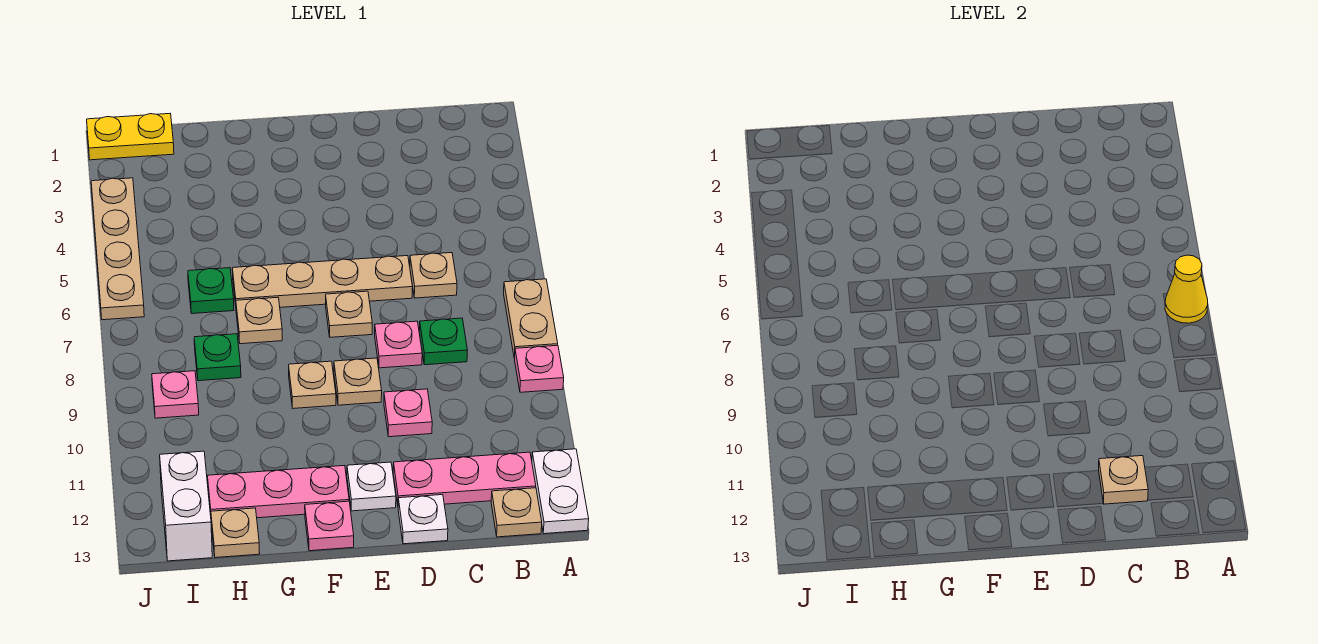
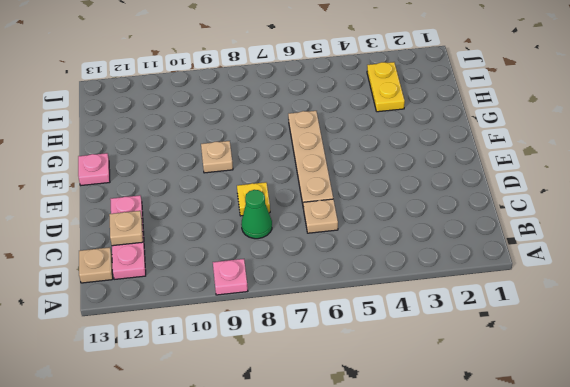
green 1x1 cone [241,190,272,239] -> green 1x1 plate [419,318,467,365]
yellow 1x1 plate [237,182,270,216] -> pink 1x1 plate [375,321,422,368]
yellow 1x2 plate [367,62,405,112] -> yellow 1x2 plate moved to [87,114,174,160]
none -> tan 1x2 plate [503,279,558,358]
none -> white 1x2 plate [532,449,589,534]
none -> pink 1x1 plate [384,389,432,437]

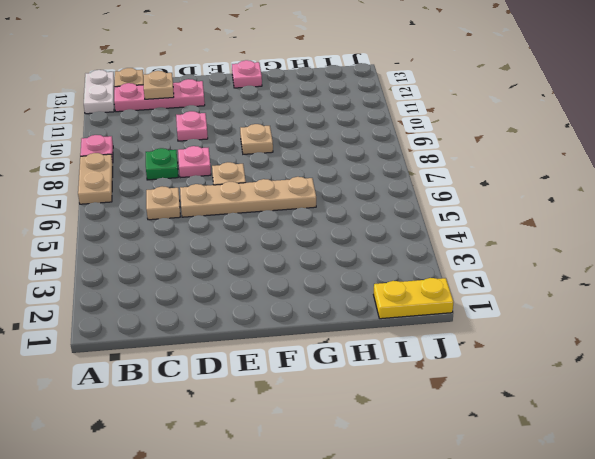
none -> white 1x1 plate [398,495,448,544]
none -> tan 1x1 plate [334,358,382,405]
none -> white 1x1 plate [347,462,396,511]

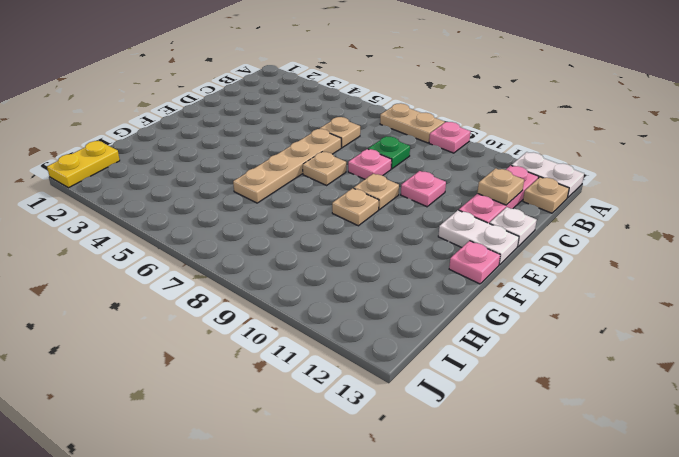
white 1x2 plate [438,210,519,265] -> white 1x1 plate [347,462,396,511]
none -> pink 1x3 plate [208,465,349,518]
none -> tan 1x1 plate [236,297,282,344]
none -> green 1x1 plate [188,268,234,314]

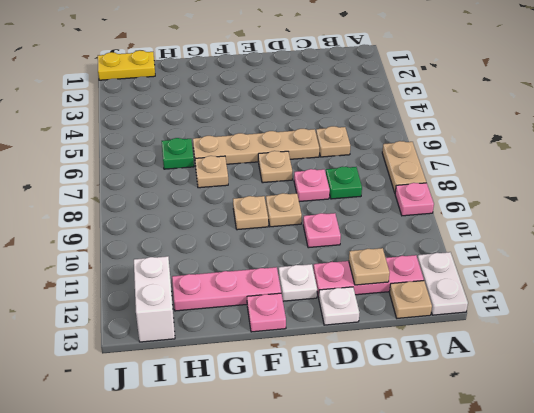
none -> green 1x1 plate [194,334,241,381]
none -> tan 1x1 plate [211,508,260,558]
none -> pink 1x1 plate [152,371,199,418]

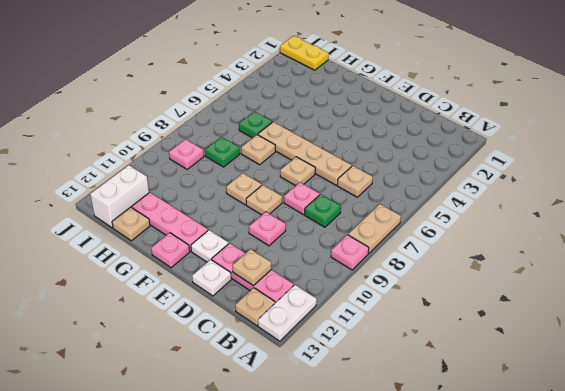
none -> tan 1x4 plate [91,178,144,320]
none -> yellow 1x1 cone [1165,255,1208,323]

